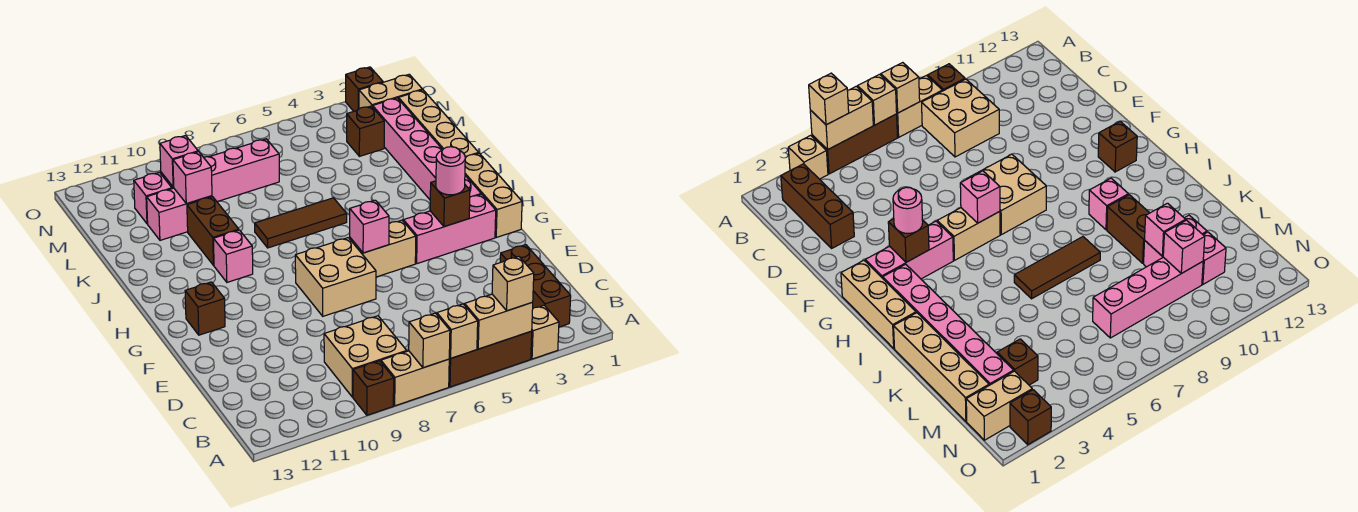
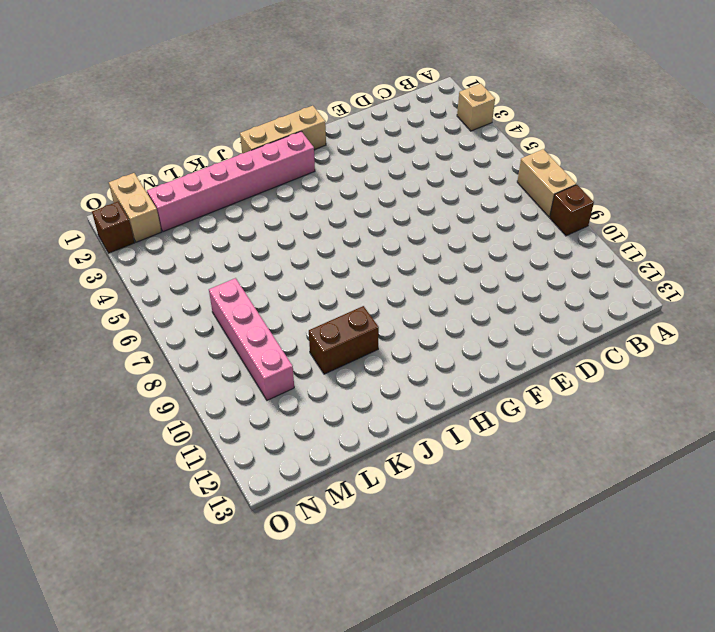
none -> brown 1x3 brick [449,331,532,387]
none -> brown 1x3 brick [500,245,571,327]
none -> tan 2x2 brick [324,316,407,397]
none -> tan 2x2 brick [295,238,376,316]

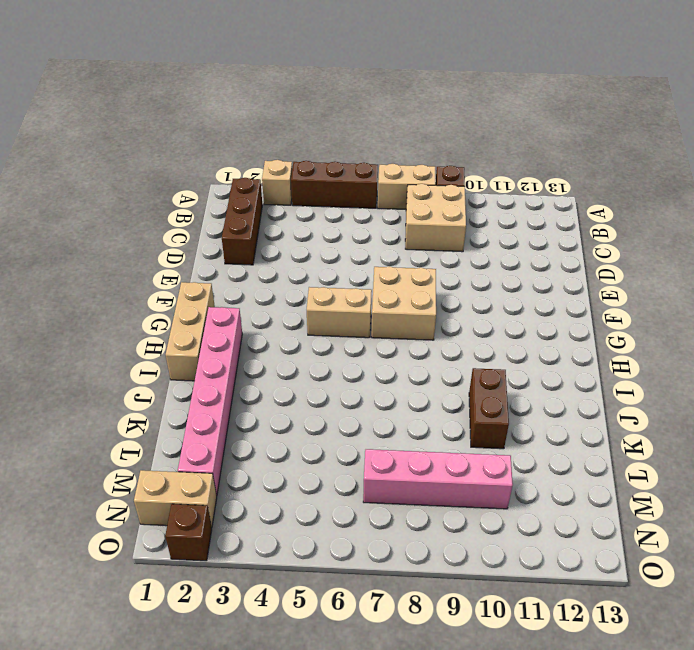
none -> pink 1x3 brick [403,194,496,264]
none -> brown 1x1 brick [185,282,225,335]
none -> pink 1x1 brick [213,230,253,282]
none -> tan 1x4 brick [399,90,478,158]

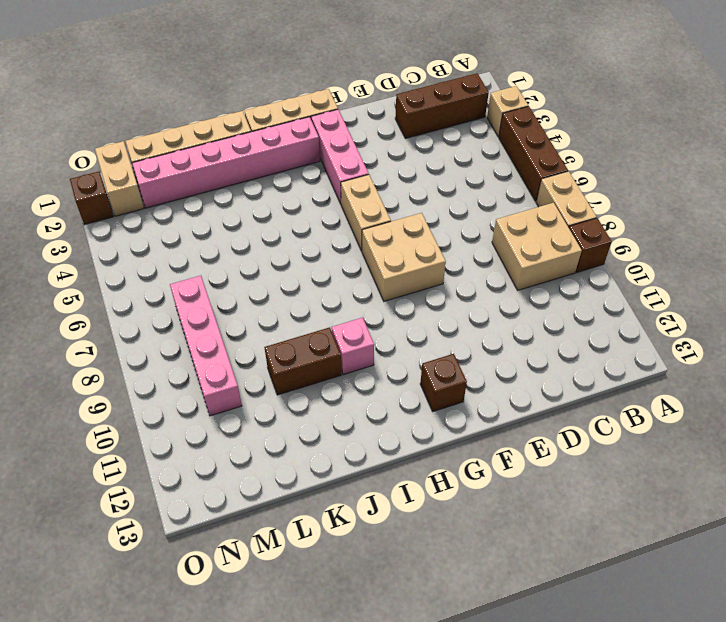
none -> brown 1x3 tile [255,198,347,248]
none -> pink 1x2 brick [147,188,212,240]
none -> brown 1x1 brick [347,106,384,156]
none -> pink 1x1 brick [134,172,172,224]

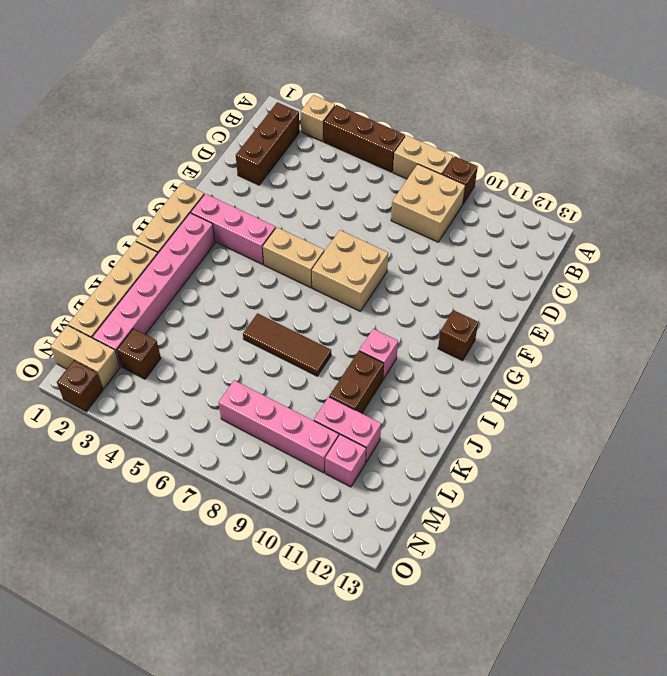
none -> tan 1x2 brick [465,294,533,349]
none -> tan 1x1 brick [437,304,478,358]
none -> tan 1x1 brick [409,313,450,368]
none -> brown 1x1 brick [430,181,470,227]

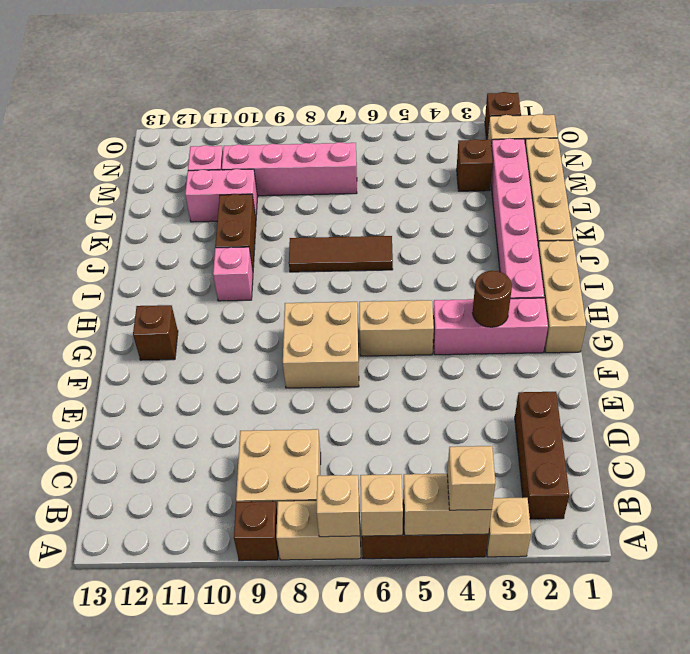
brown 1x1 round brick [473,271,512,327] -> brown 1x1 brick [430,181,470,227]
none -> pink 1x1 brick [350,200,389,253]
none -> pink 1x1 brick [173,152,212,204]
none -> pink 1x1 brick [160,136,198,187]
none -> pink 1x1 round brick [436,147,465,195]

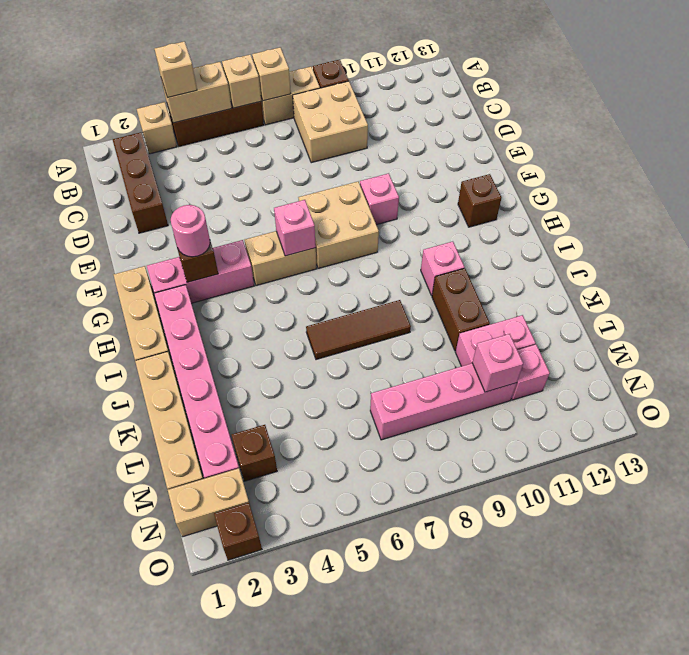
pink 1x1 brick [360,173,399,225] -> pink 1x1 brick moved to [173,152,212,204]

